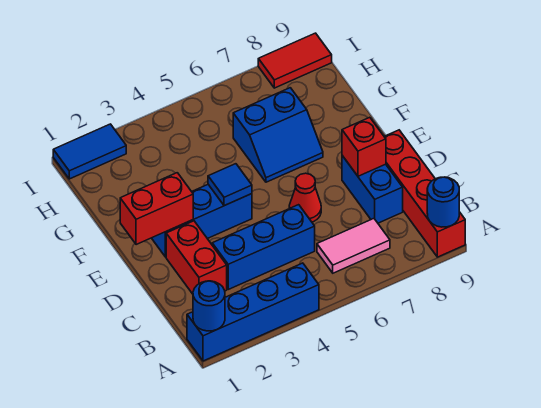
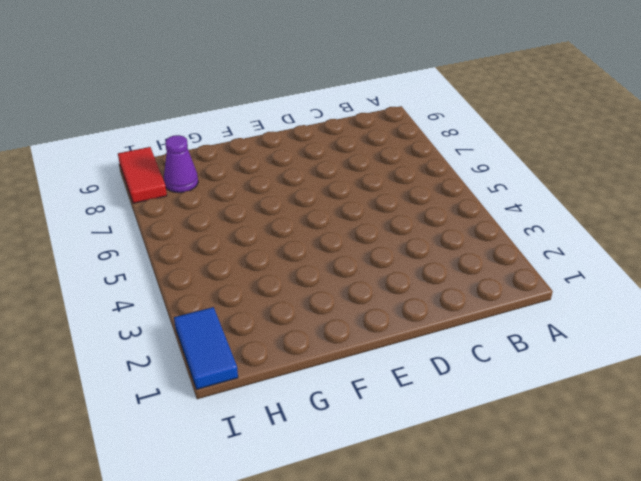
purple 1x1 cone [164,135,198,193] -> none
none -> blue 1x4 brick [187,263,319,361]
none -> red 1x4 brick [384,130,465,257]
none -> pink 1x2 tile [317,219,390,273]

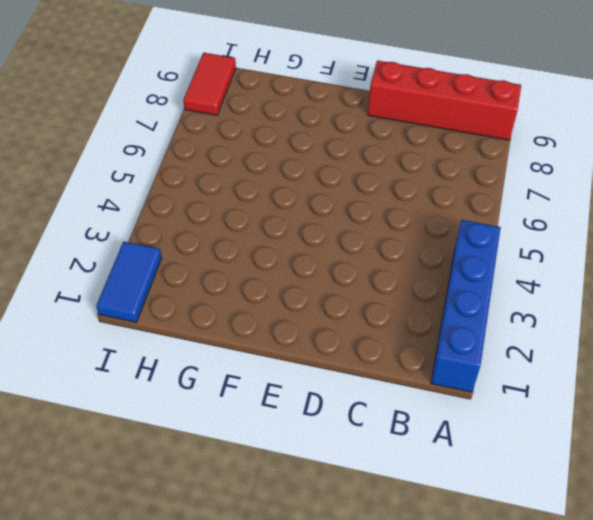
none -> pink 1x2 tile [317,219,390,273]
none -> red 1x2 brick [166,221,227,294]
none -> blue 1x3 brick [212,205,315,289]

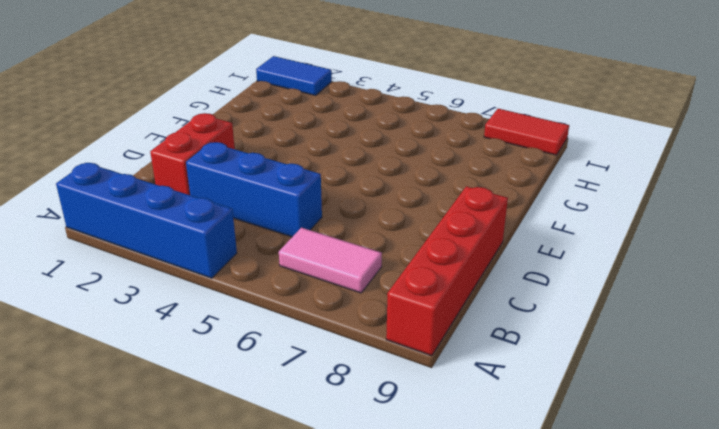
none -> blue 1x2 brick [342,156,403,223]
none -> red 1x1 cone [289,173,321,222]
none -> blue 1x3 brick [152,185,252,257]

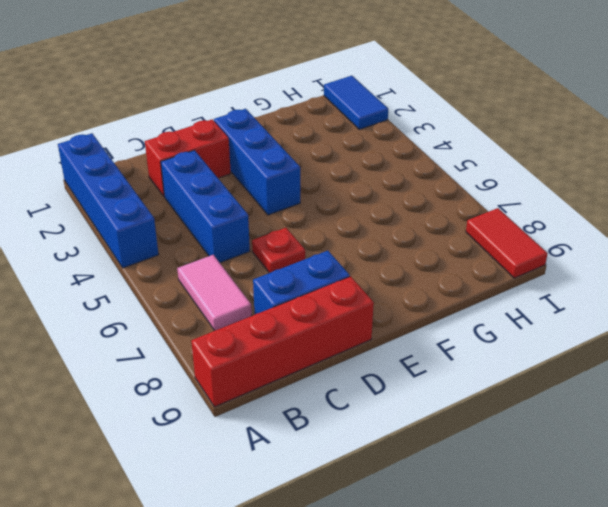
red 1x1 plate [252,228,305,273] -> red 1x1 cone [289,173,321,222]
none -> blue 2x2 slope [233,88,323,182]
none -> blue 1x1 round brick [193,281,225,331]
none -> blue 1x1 round brick [427,177,459,227]

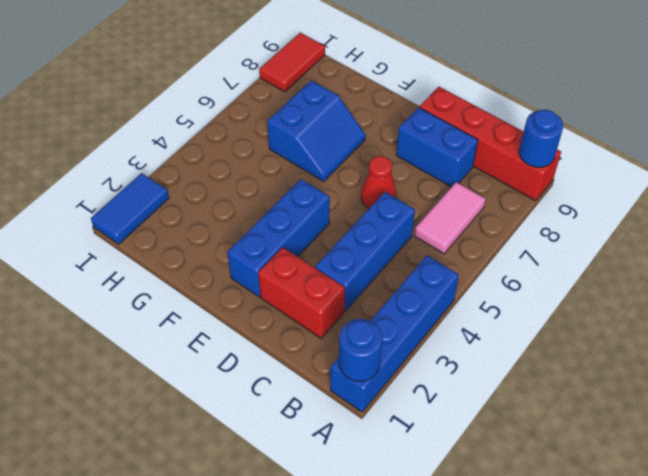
none -> red 1x1 brick [342,117,386,176]
none -> red 1x2 brick [120,173,193,245]
none -> blue 1x1 tile [208,164,252,206]

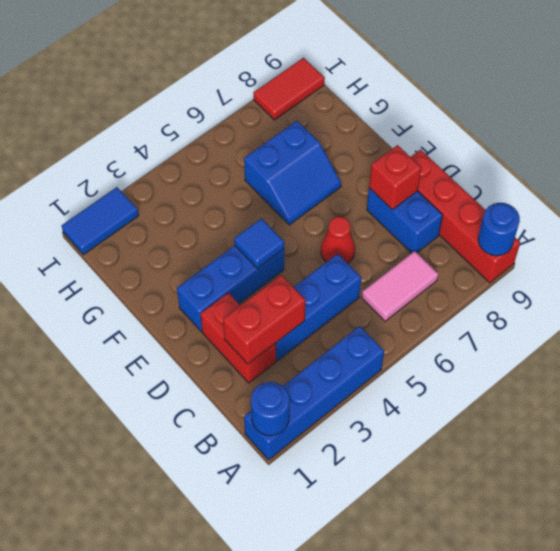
red 1x2 brick [223,275,306,364] -> red 1x2 brick moved to [120,173,193,245]

